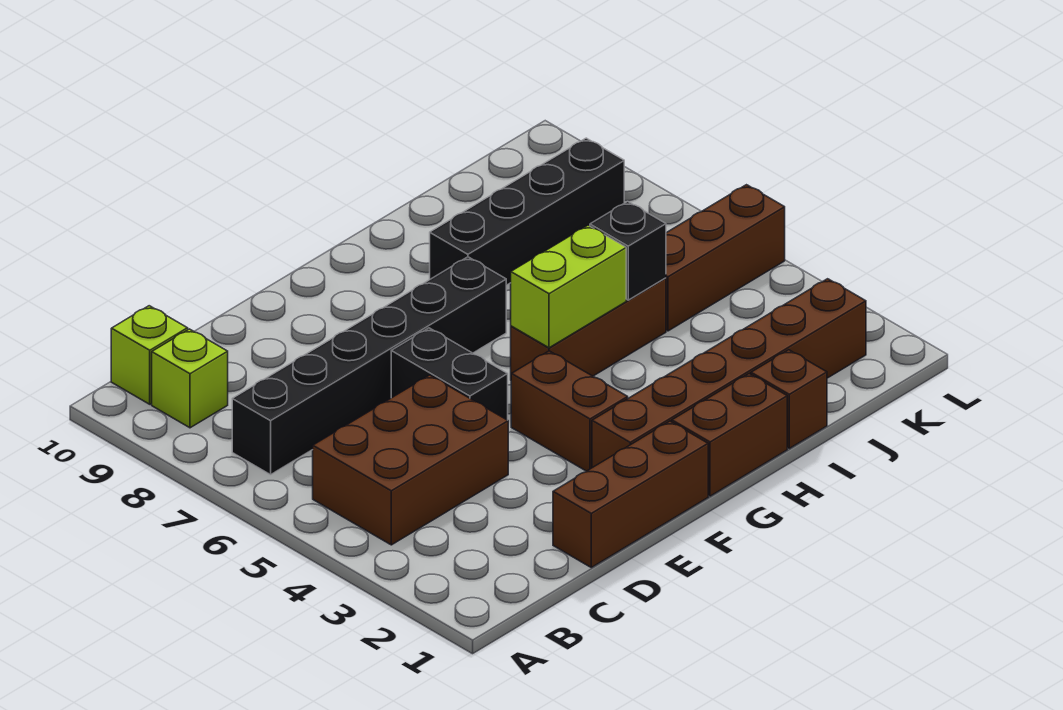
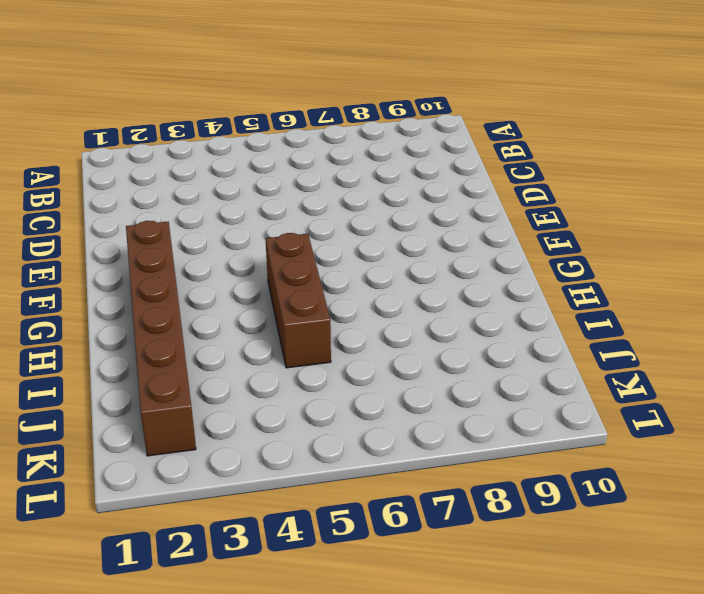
none -> brown 2x3 brick [313,375,508,545]
none -> black 1x6 brick [232,257,506,475]
none -> lime 1x1 brick [152,329,228,428]

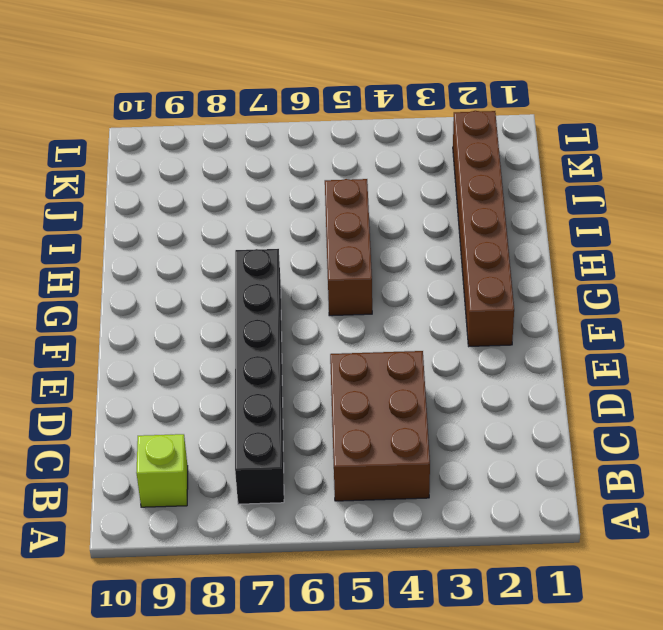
none -> lime 1x1 brick [111,306,188,404]
none -> brown 1x3 brick [553,421,708,567]
none -> black 1x2 brick [391,328,508,420]

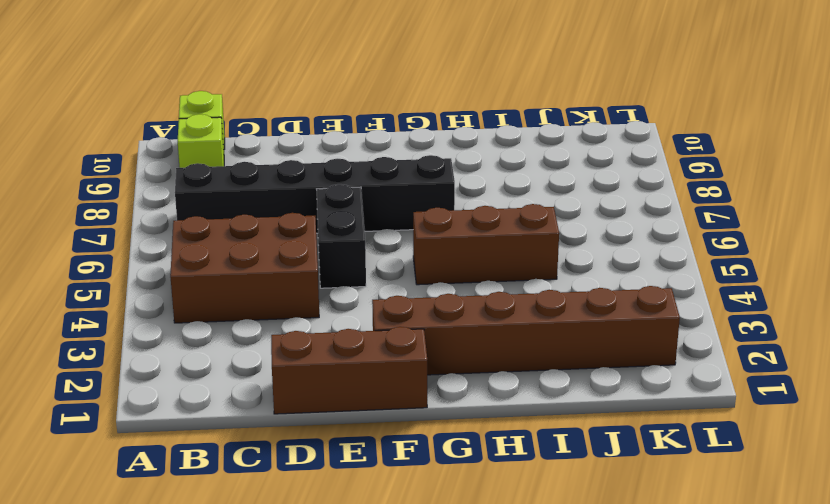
none -> brown 1x2 brick [511,351,628,471]
none -> brown 1x2 brick [672,374,787,496]
none -> black 1x4 brick [430,138,624,285]

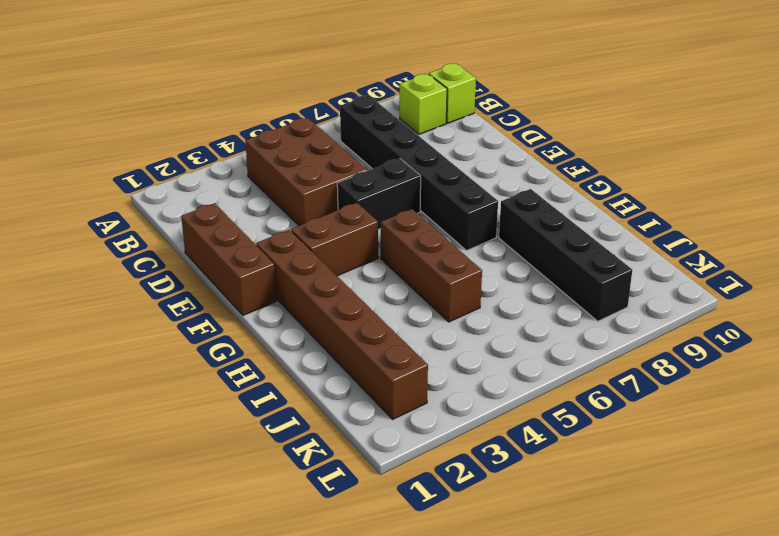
none -> brown 1x2 brick [672,374,787,496]
none -> brown 1x1 brick [751,350,827,448]
none -> brown 1x3 brick [666,185,785,331]

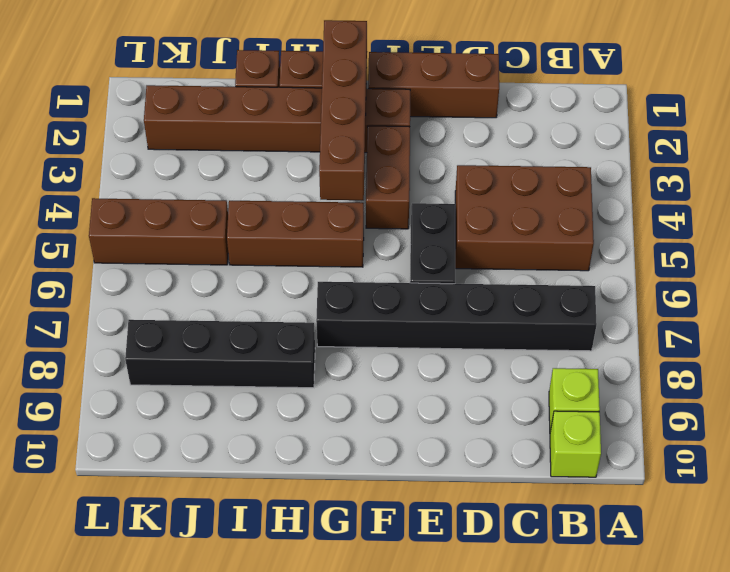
brown 1x4 brick [319,20,367,200] -> none
none -> lime 1x2 brick [511,225,626,348]
none -> black 1x1 brick [590,201,666,300]

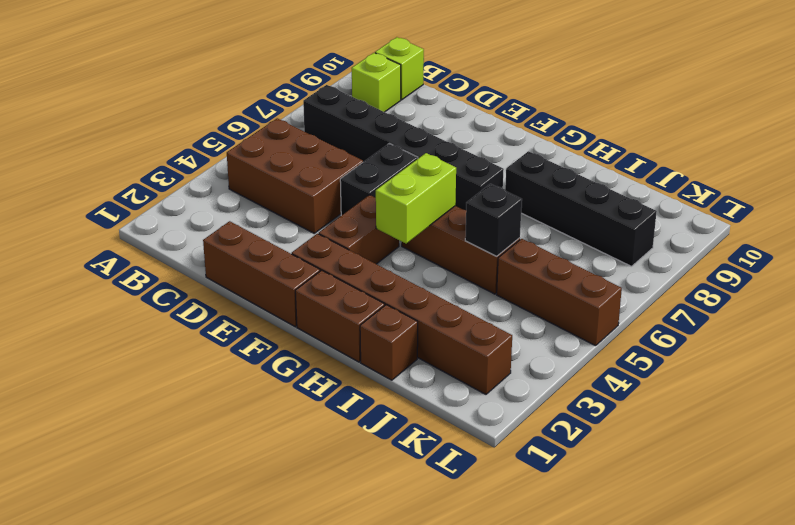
lime 1x2 brick [376,153,456,243] -> lime 1x2 brick turned to [511,225,626,348]

